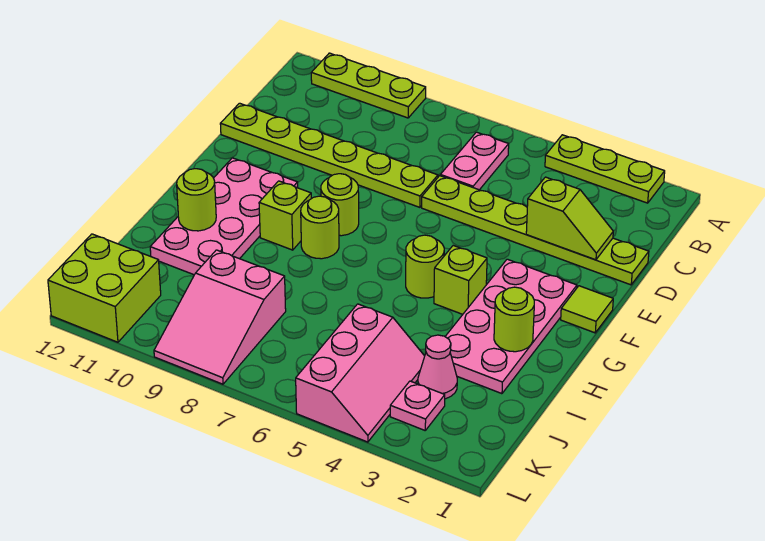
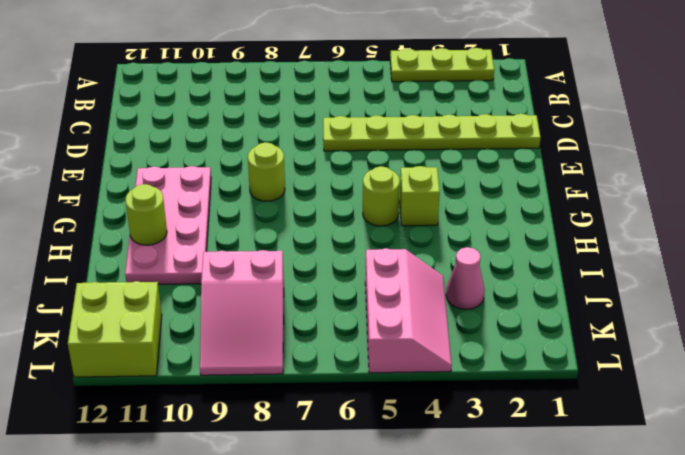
none -> lime 1x3 plate [311,53,426,118]
none -> pink 1x2 plate [440,132,509,190]
none -> lime 1x6 plate [220,103,438,207]

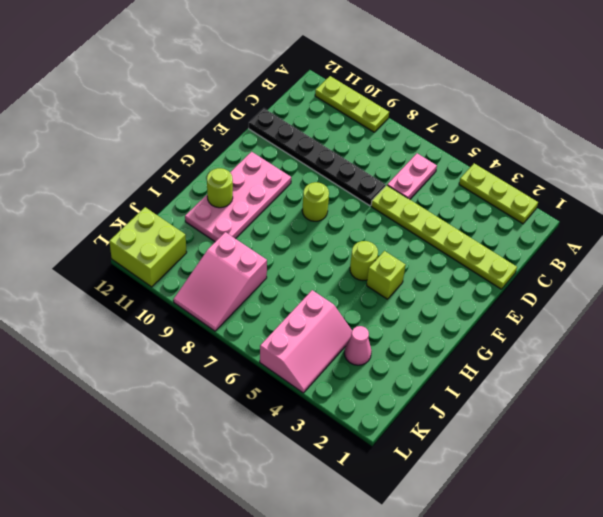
black 1x6 plate [249,108,386,206] -> lime 1x6 plate [220,103,438,207]
none -> lime 1x1 tile [561,286,613,333]
none -> pink 2x4 plate [445,259,577,394]
none -> lime 1x1 round brick [301,196,339,259]

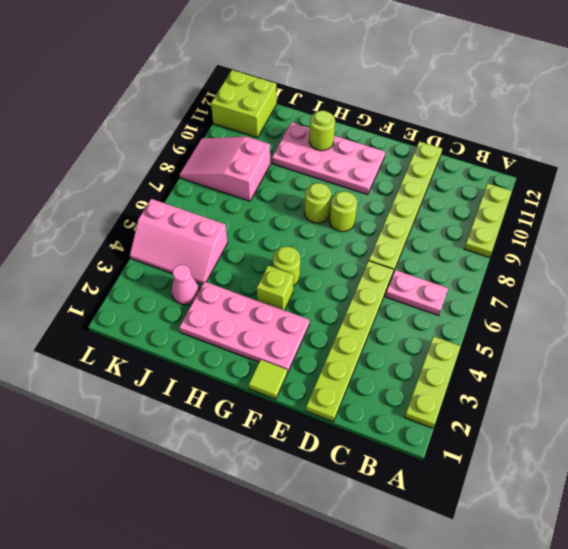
none -> lime 1x1 brick [259,181,311,250]
none -> pink 1x1 plate [390,381,445,430]
none -> lime 1x2 slope [526,177,613,260]

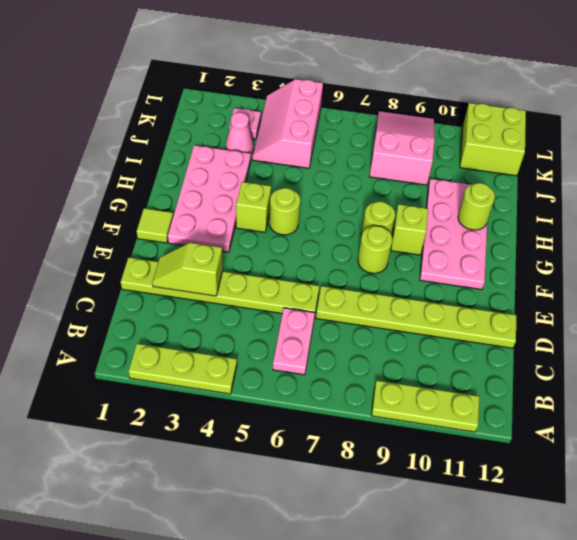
none -> lime 1x1 round brick [494,287,534,352]

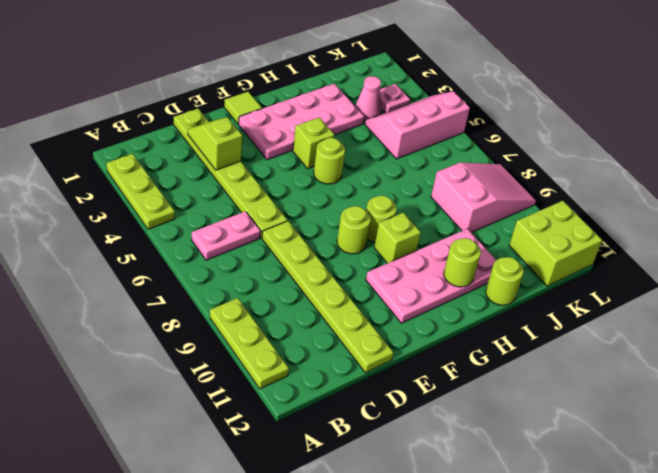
lime 1x1 round brick [486,257,524,305] -> lime 1x1 round brick moved to [494,287,534,352]

